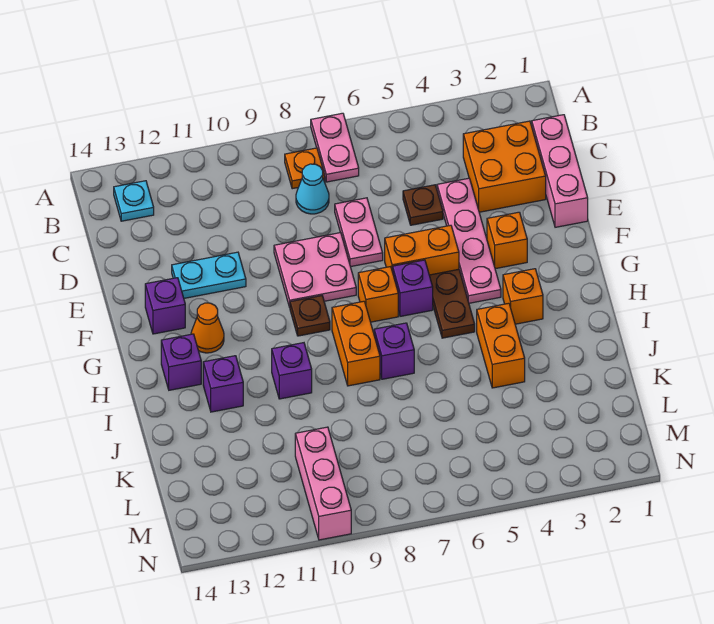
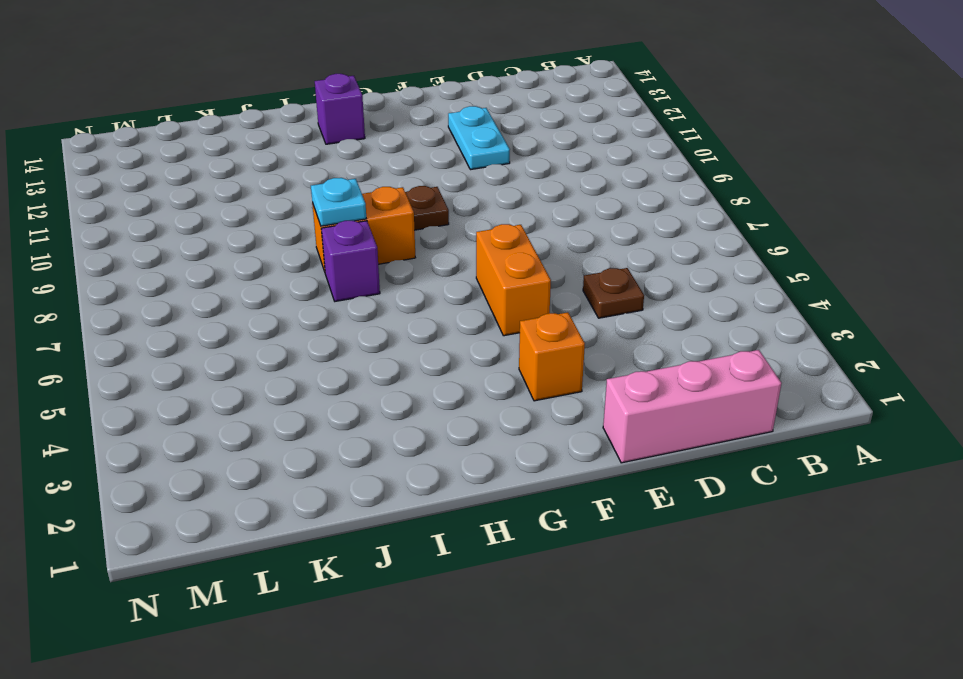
cyan 1x1 plate [311,178,366,226] -> cyan 1x1 plate moved to [114,181,154,221]
none -> pink 1x2 plate [311,113,359,182]
none -> orange 1x1 plate [285,148,325,189]
none -> orange 2x2 brick [463,121,546,212]

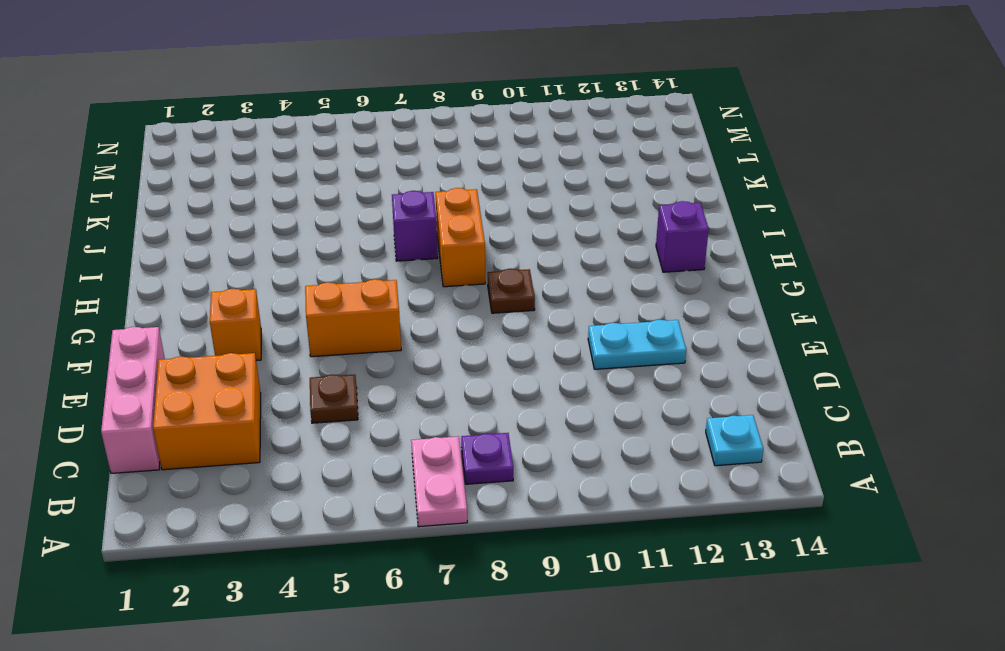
purple 1x1 plate [461,433,513,484] -> orange 1x1 plate [285,148,325,189]
none -> cyan 1x1 cone [296,164,329,214]
none -> pink 1x4 plate [437,178,501,303]
none -> pink 1x2 plate [335,198,383,267]

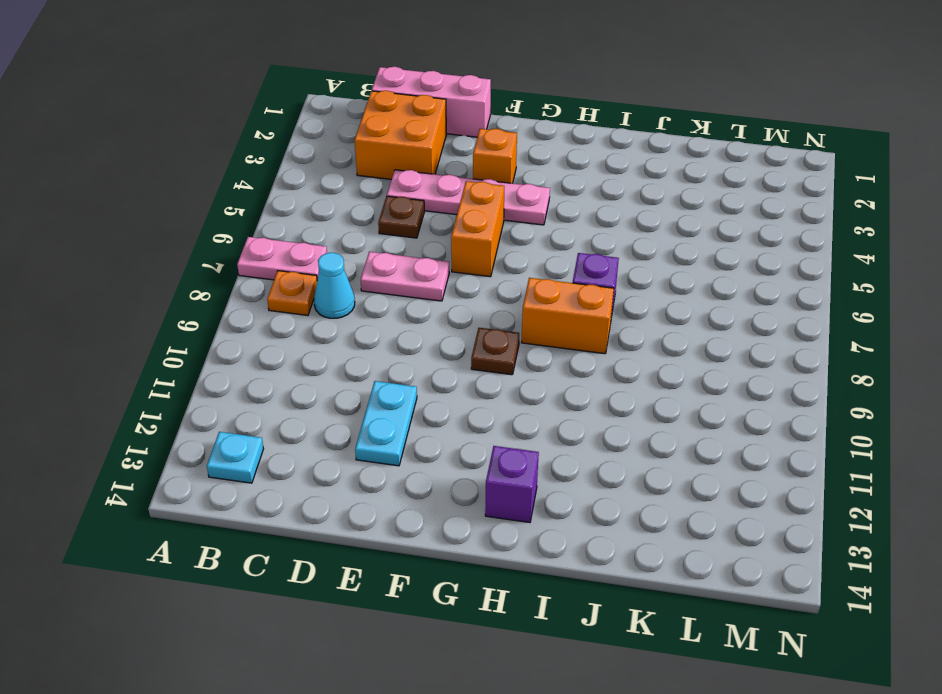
none -> pink 2x2 plate [274,233,356,307]
none -> purple 1x1 brick [145,278,185,334]
none -> brown 1x2 plate [429,269,475,338]

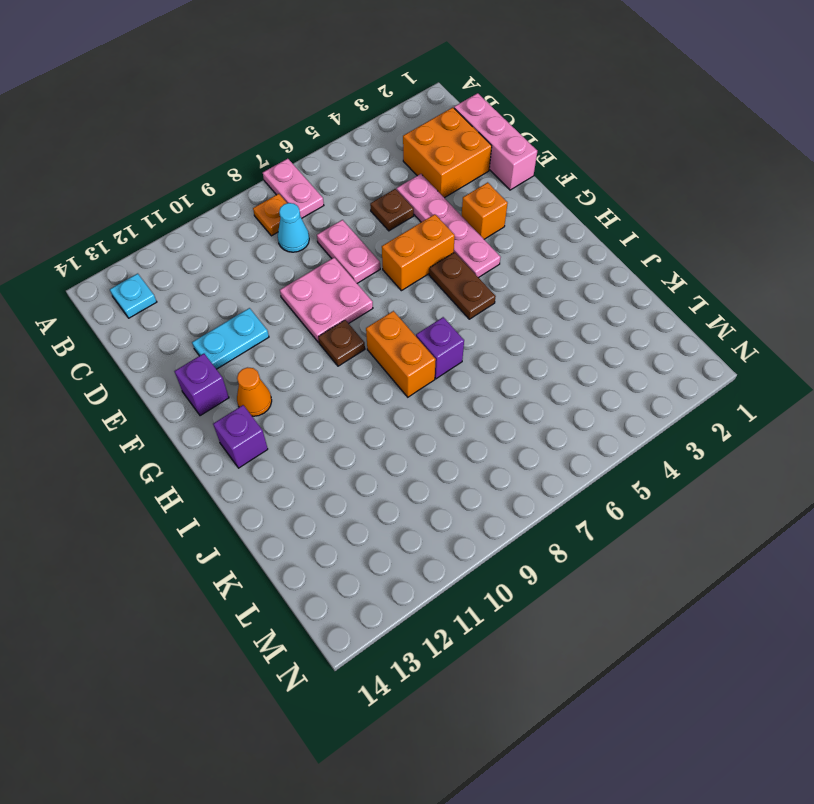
none -> purple 1x1 brick [393,260,433,316]
none -> orange 1x1 brick [358,267,398,322]
none -> orange 1x1 brick [503,269,543,324]

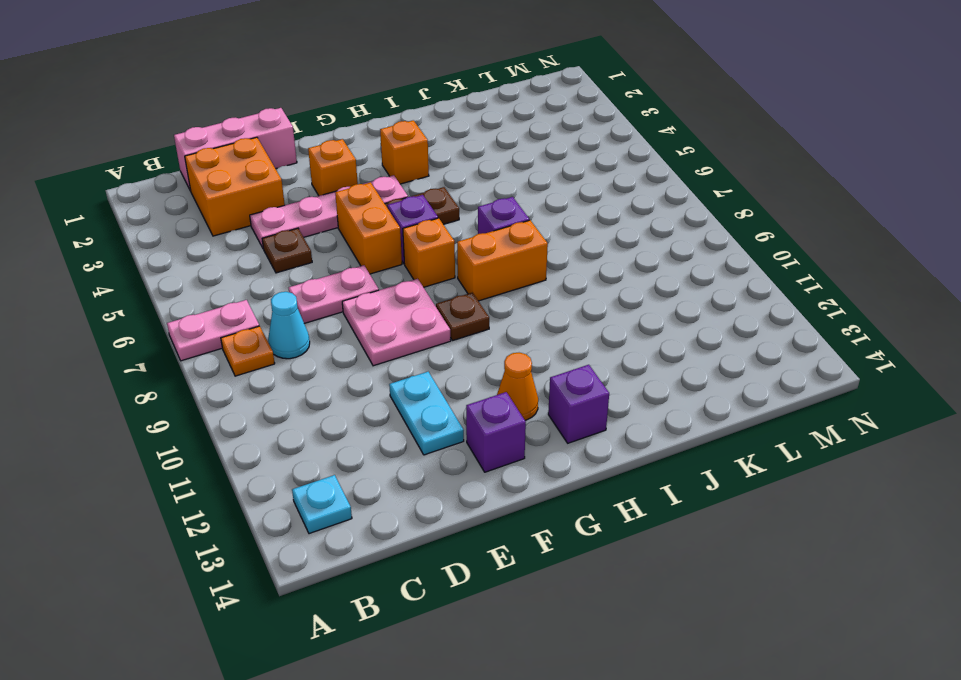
none -> orange 1x2 brick [477,303,525,388]
none -> purple 1x1 brick [272,343,312,399]
none -> purple 1x1 brick [203,356,243,412]

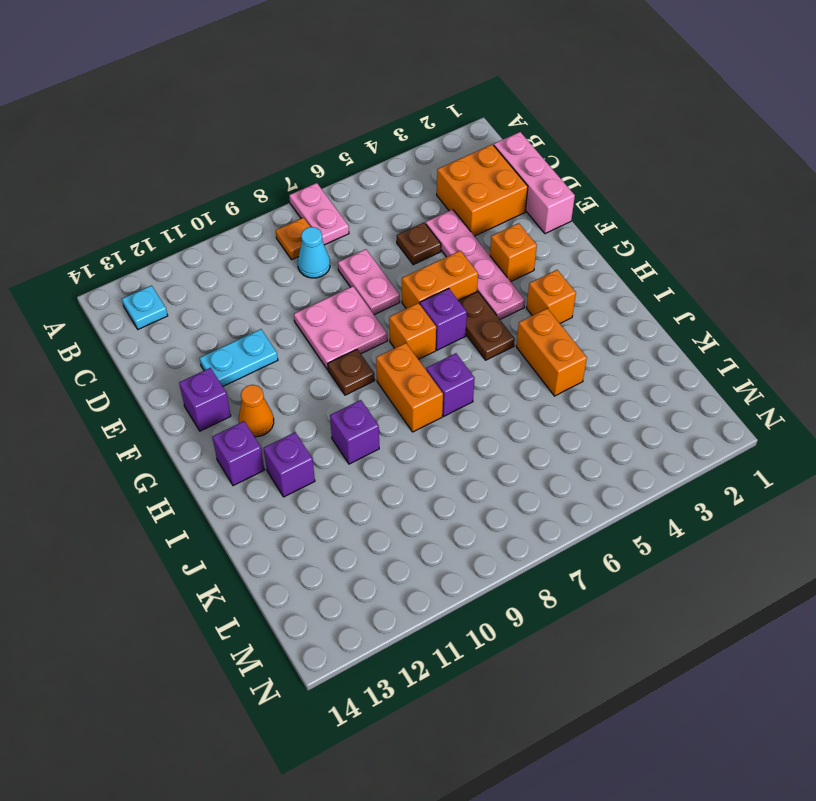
none -> pink 1x3 brick [295,427,351,540]

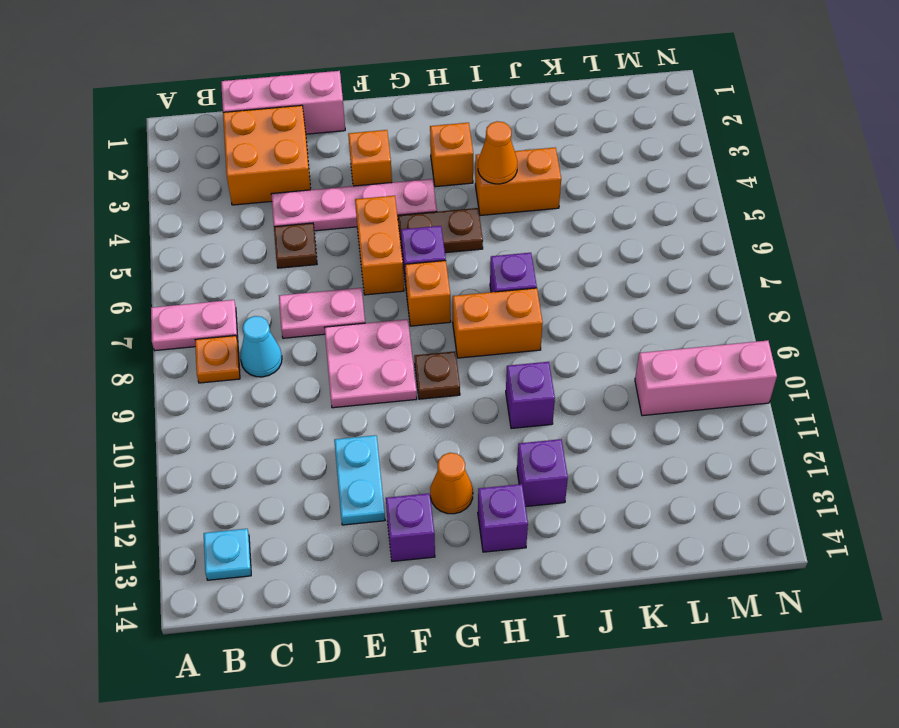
orange 1x1 cone [478,121,517,184] -> none

